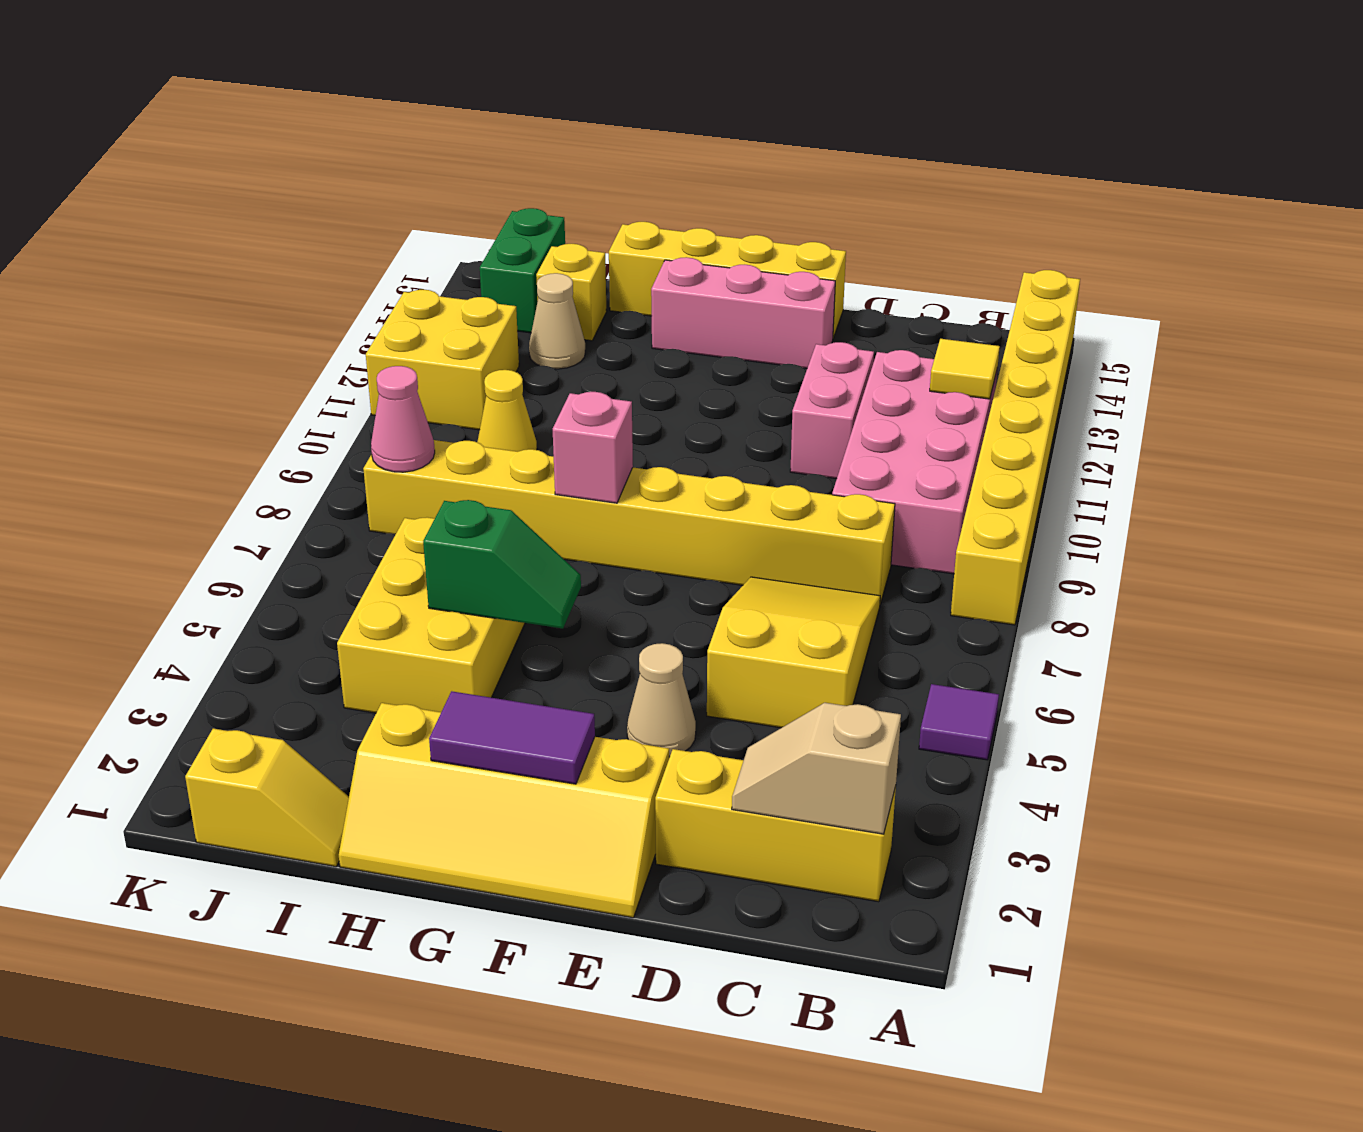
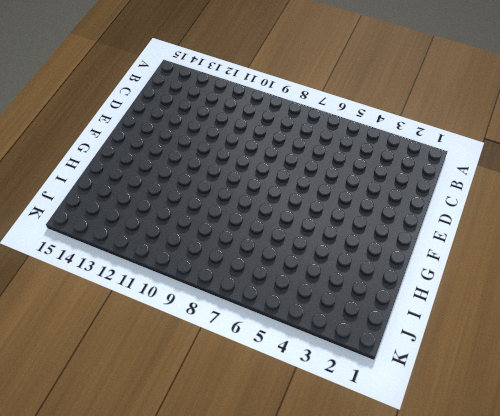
none -> purple 1x1 tile [919,684,999,760]
none -> yellow 1x8 brick [951,270,1080,625]
none -> yellow 1x3 brick [655,749,896,902]

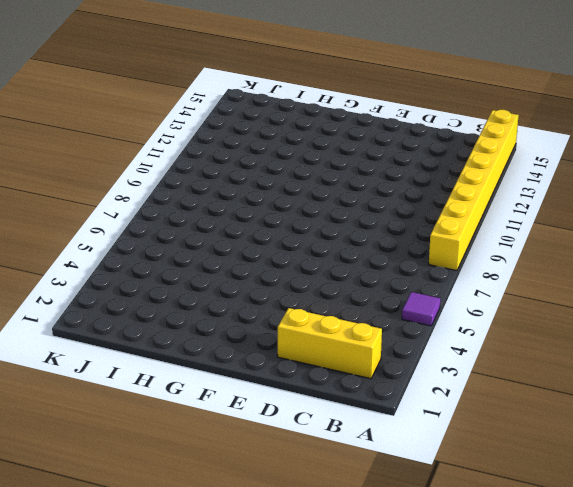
none -> pink 2x4 brick [832,350,998,574]
none -> yellow 2x3 slope [707,577,880,728]
none -> yellow 1x8 brick [363,440,895,604]

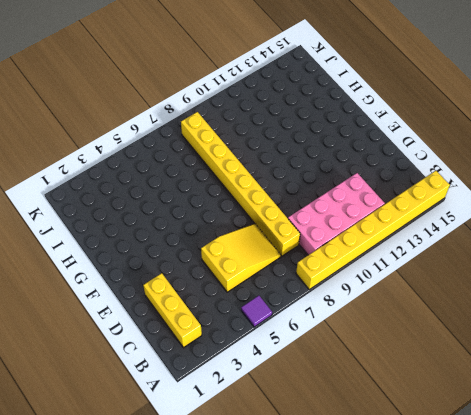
none -> pink 1x2 brick [790,342,874,479]
none -> yellow 2x4 slope [339,703,669,918]
none -> tan 1x1 cone [627,643,696,757]

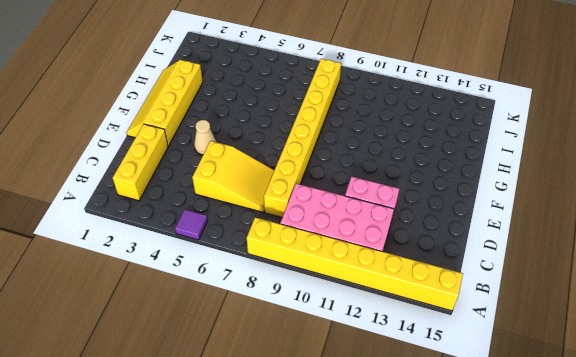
none -> pink 1x3 brick [651,257,835,368]
none -> yellow 1x4 brick [609,222,846,338]
none -> yellow 2x3 brick [337,517,525,713]

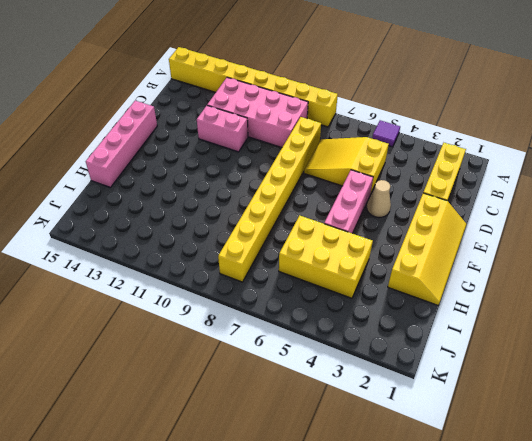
pink 1x3 brick [324,170,373,233] -> pink 1x3 brick moved to [651,257,835,368]
pink 1x4 brick [86,101,157,188] -> yellow 1x4 brick [609,222,846,338]
none -> yellow 1x2 slope [185,729,349,867]
none -> yellow 1x1 cone [477,370,537,452]
none -> tan 1x1 cone [529,273,585,369]

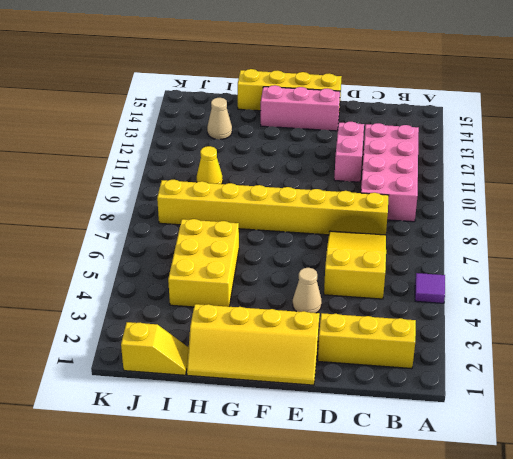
none -> yellow 1x8 brick [951,270,1080,625]
none -> yellow 1x1 brick [536,244,607,341]
none -> yellow 2x2 brick [366,290,519,430]

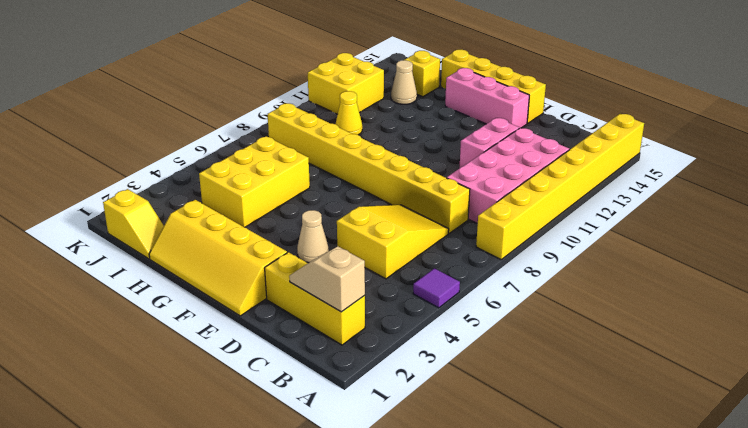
none -> green 1x2 brick [480,208,565,333]
none -> yellow 1x1 tile [930,339,1000,399]
none -> purple 1x2 tile [429,691,595,784]

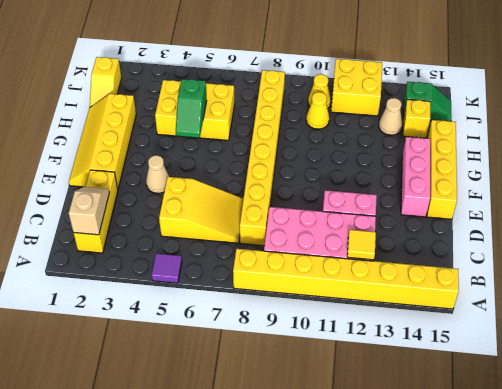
yellow 1x1 cone [308,74,331,109] -> none
green 1x2 slope [403,82,452,121] -> green 1x2 brick [480,208,565,333]
none -> purple 1x2 tile [429,691,595,784]
none -> pink 1x1 brick [553,392,633,503]
none -> pink 1x1 cone [371,366,435,472]

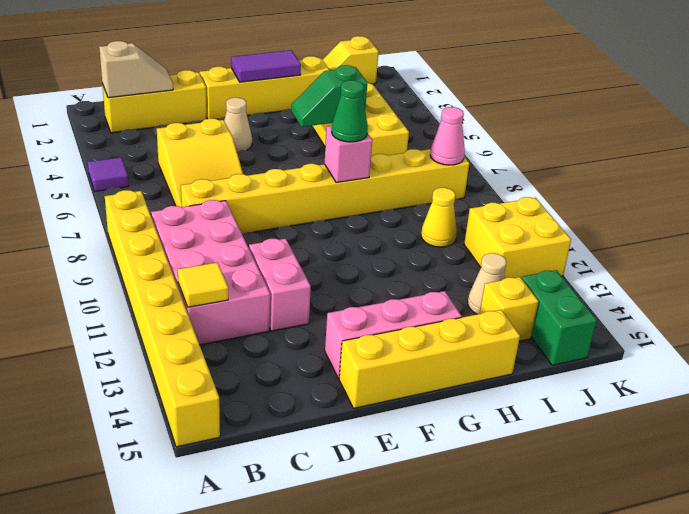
green 1x1 cone [332,80,368,142] -> none

